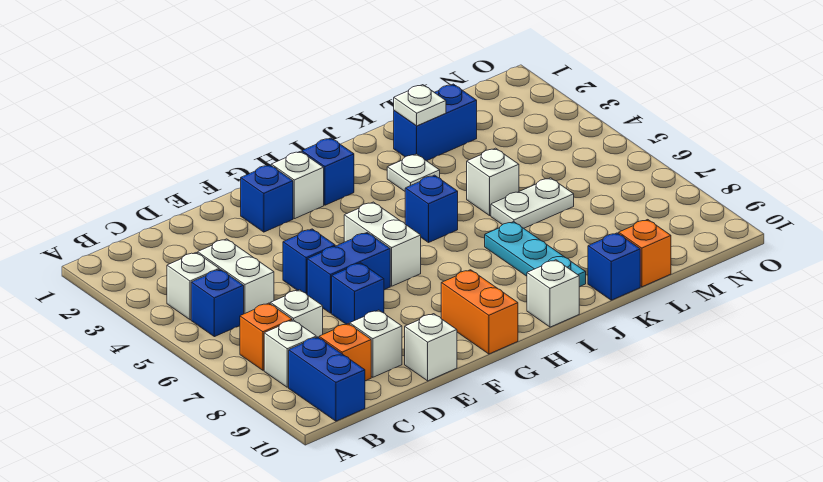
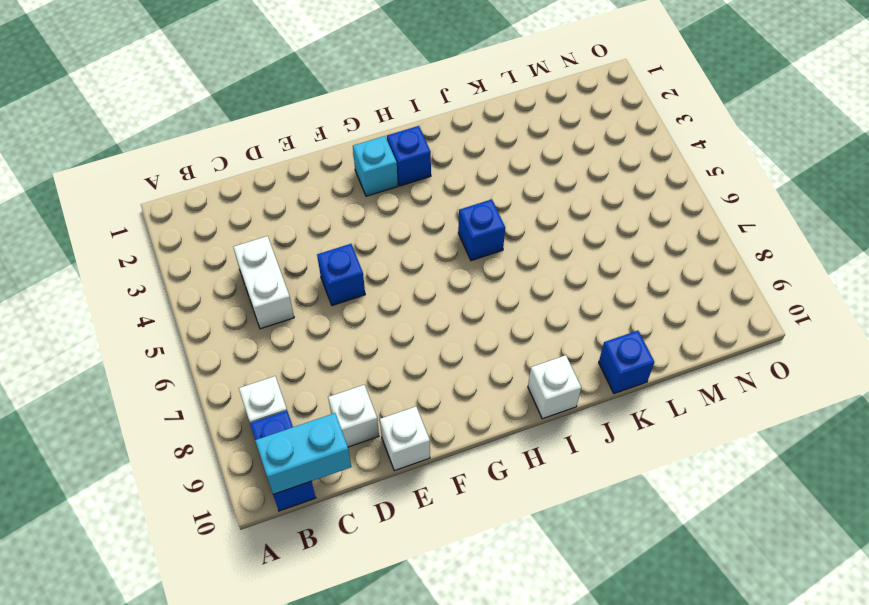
cyan 1x2 brick [255,413,351,494] -> none
cyan 1x1 brick [353,136,398,196] -> white 1x1 brick [271,151,324,219]
none -> white 1x1 brick [167,253,219,320]
none -> blue 1x1 brick [191,269,244,337]
none -> orange 1x1 brick [240,303,292,370]

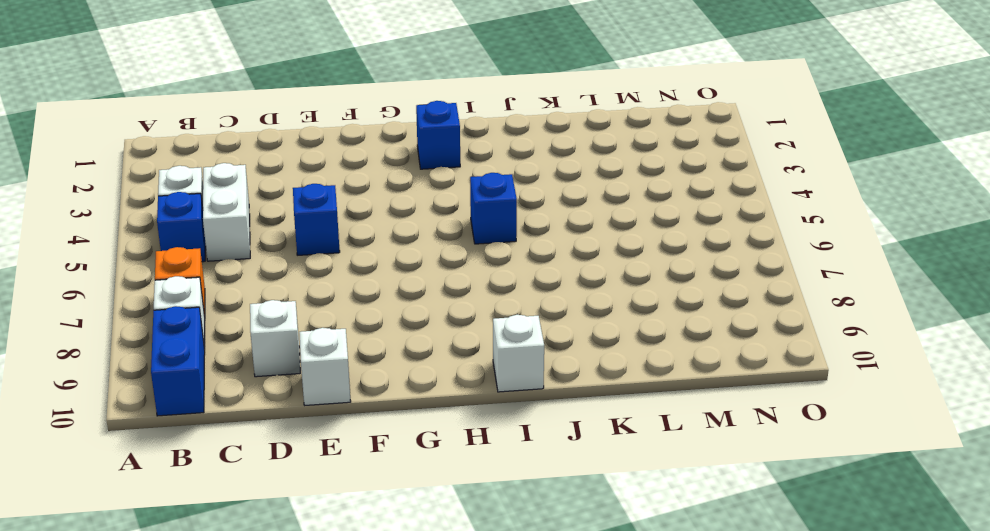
none -> white 1x1 brick [270,290,323,337]
none -> orange 1x1 brick [319,324,371,381]
none -> blue 1x2 brick [307,233,390,313]

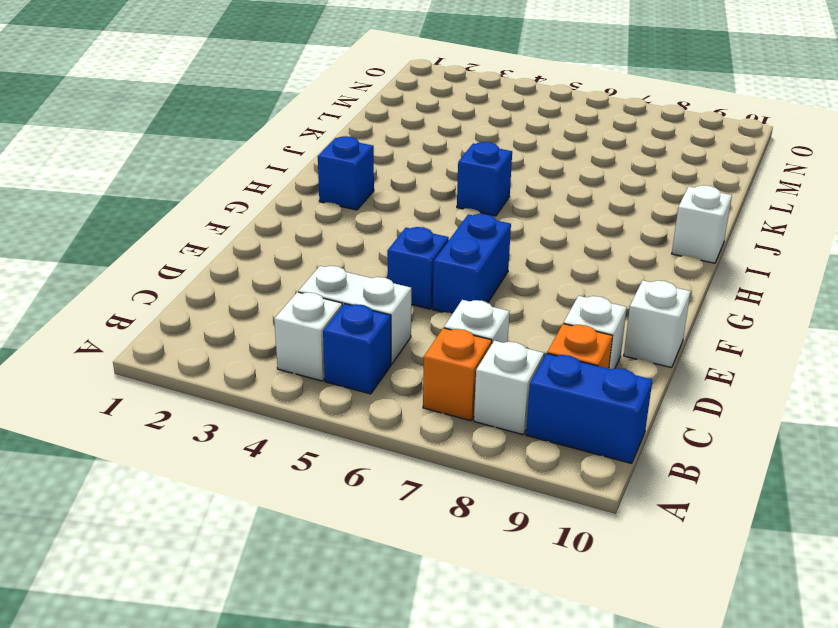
none -> blue 1x1 brick [332,263,384,324]
none -> blue 1x1 brick [241,165,293,232]
none -> white 1x1 brick [271,151,324,219]

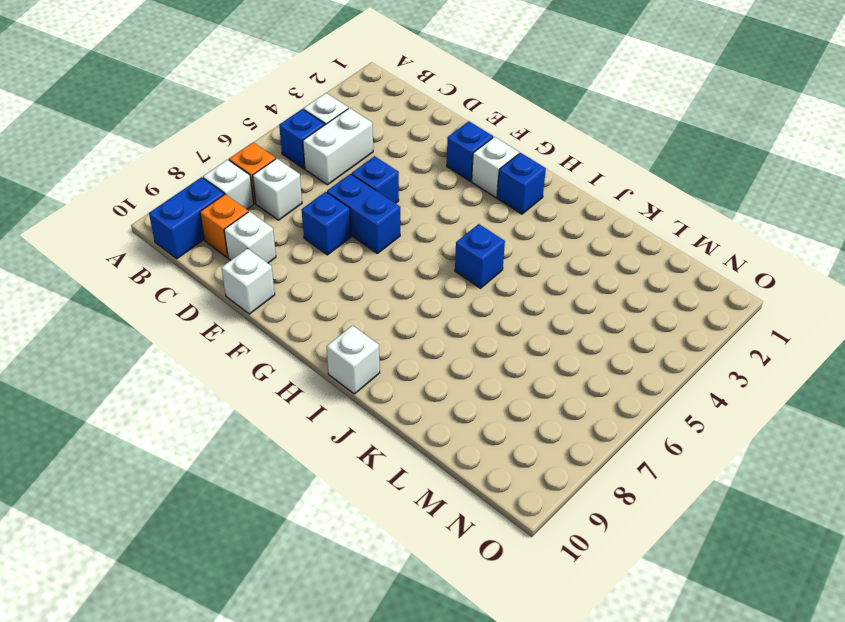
none -> white 1x2 brick [344,202,421,286]
none -> orange 1x2 brick [441,270,518,354]
none -> white 1x1 plate [387,154,440,191]

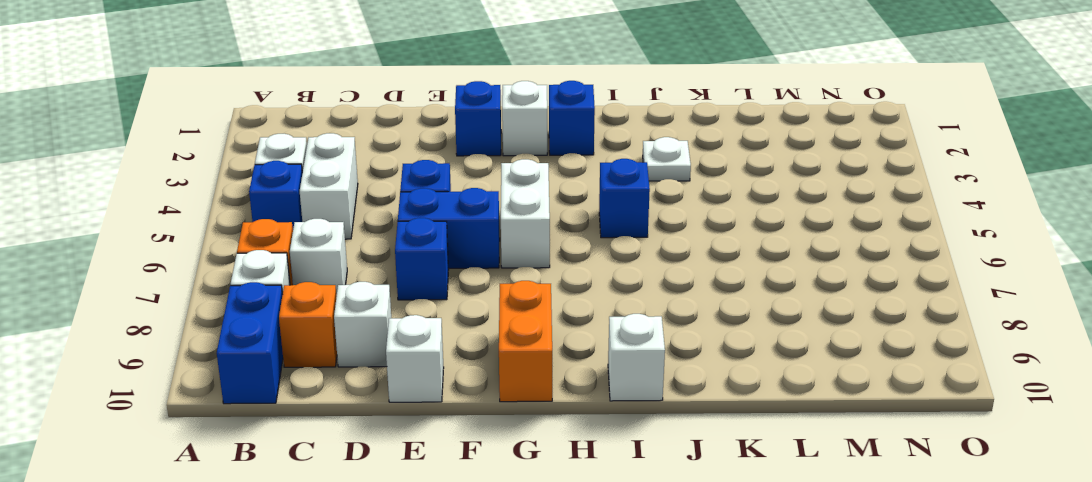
none -> cyan 1x3 plate [485,222,586,287]
none -> blue 1x2 brick [394,84,477,161]
none -> white 1x1 brick [467,148,519,215]

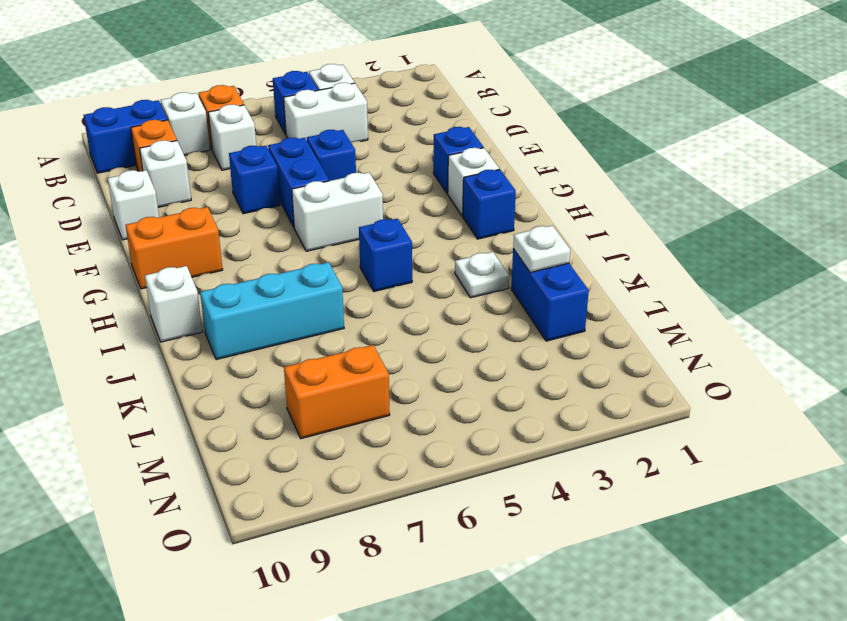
cyan 1x3 brick [200,262,344,360] -> cyan 1x3 plate [485,222,586,287]
orange 1x2 brick [284,345,390,439] -> none
none -> white 1x1 brick [467,148,519,215]
none -> white 1x2 plate [491,178,574,228]
none -> blue 1x1 brick [588,233,640,300]

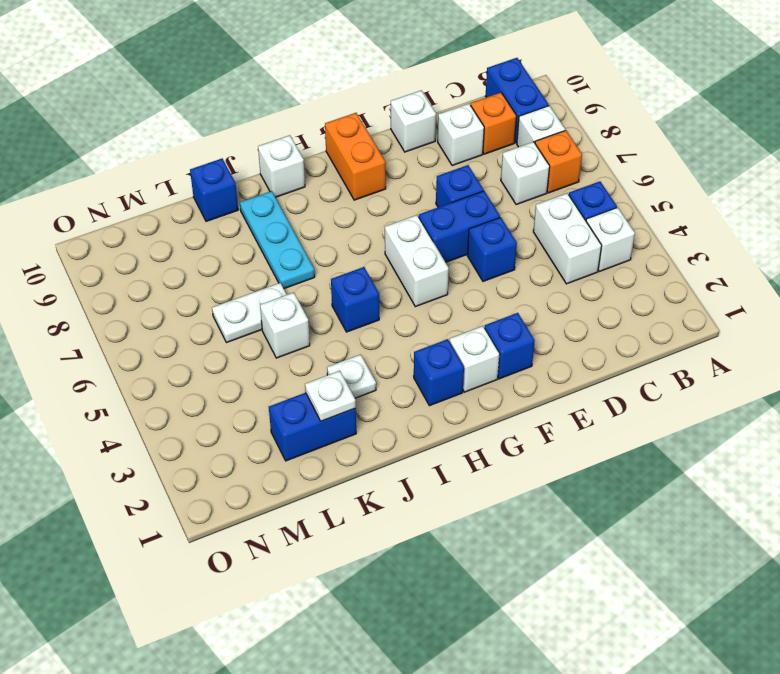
none -> orange 1x1 brick [619,220,671,287]

